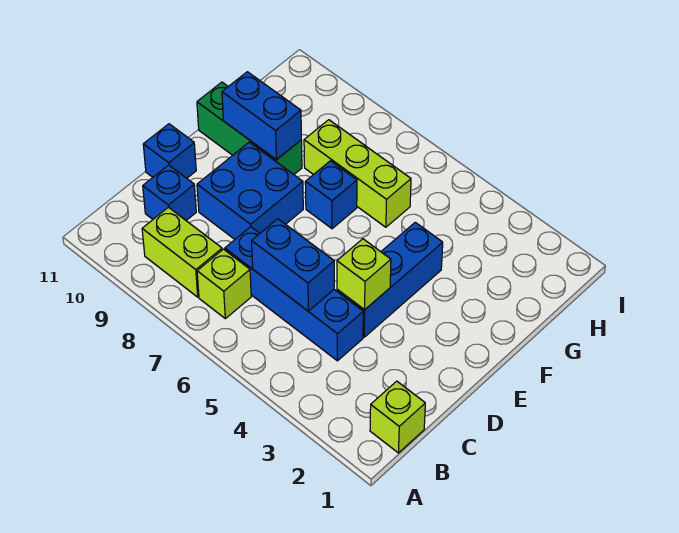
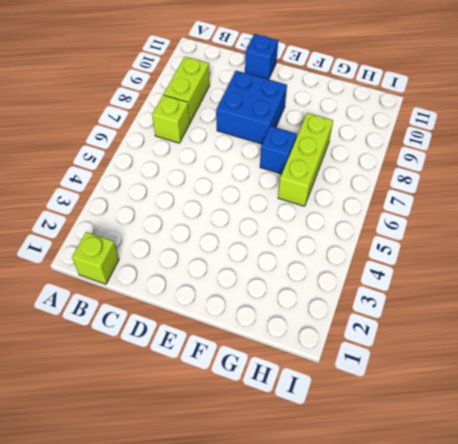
none -> blue 1x4 brick [225,227,363,361]
none -> blue 1x1 brick [143,165,196,220]
none -> blue 1x3 brick [337,222,443,337]

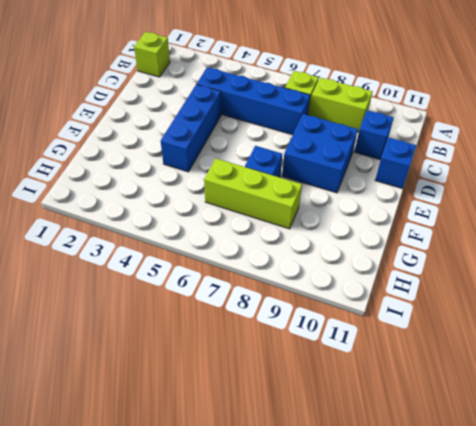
none -> green 1x3 brick [197,82,302,175]
none -> blue 1x2 brick [252,219,334,311]
none -> lime 1x1 brick [337,239,391,310]

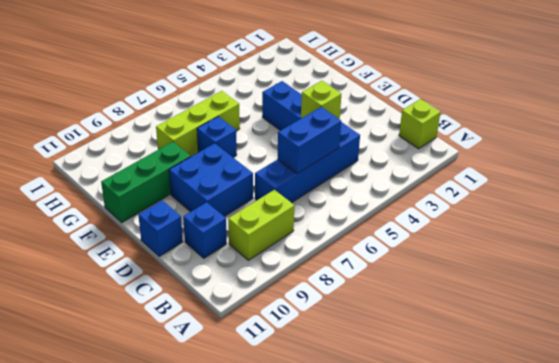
none -> lime 1x1 brick [197,249,251,319]
none -> blue 1x2 brick [222,72,301,160]

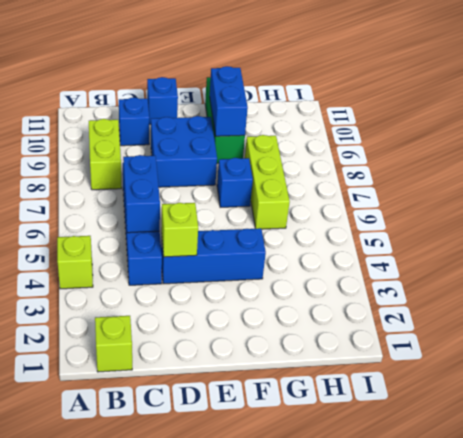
lime 1x1 brick [57,236,93,289] -> lime 1x1 brick moved to [197,249,251,319]

